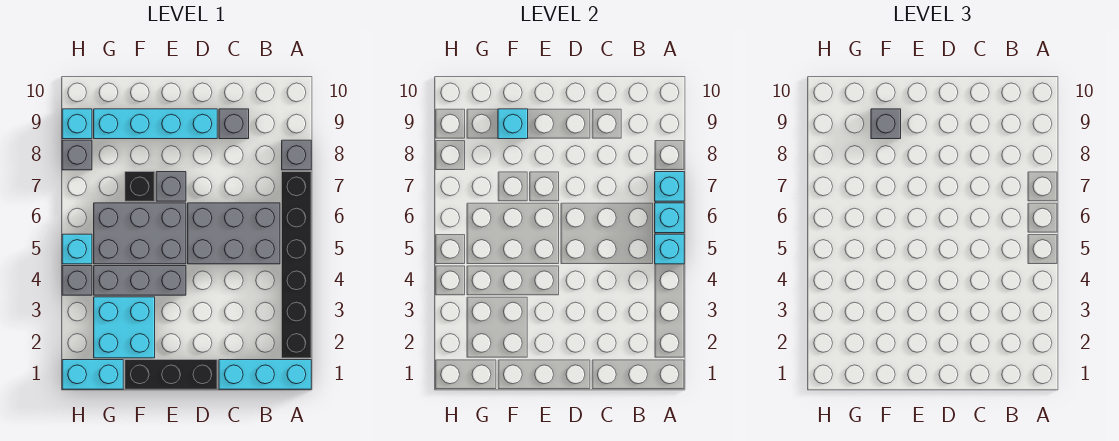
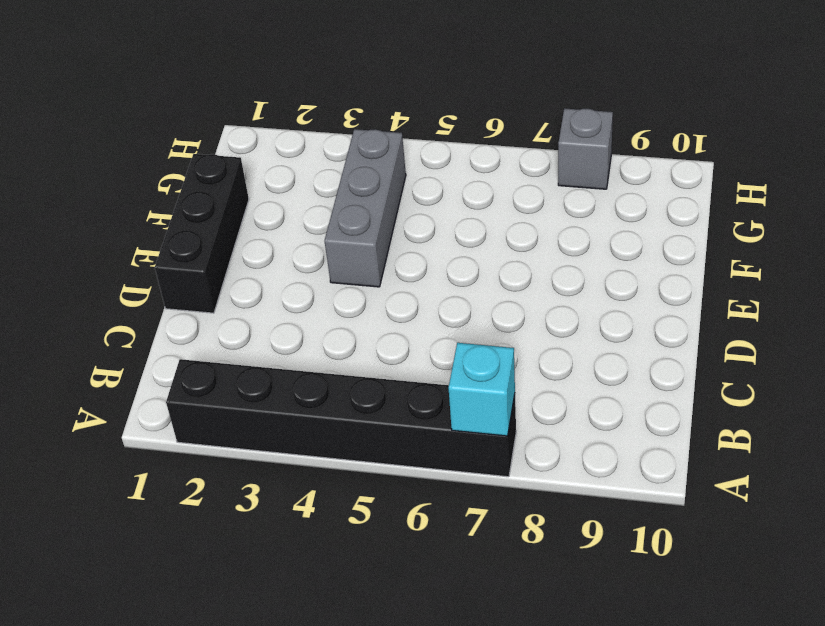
none -> cyan 1x3 brick [219,360,311,389]
none -> grey 1x1 brick [282,140,311,170]
none -> grey 2x3 brick [188,203,280,264]

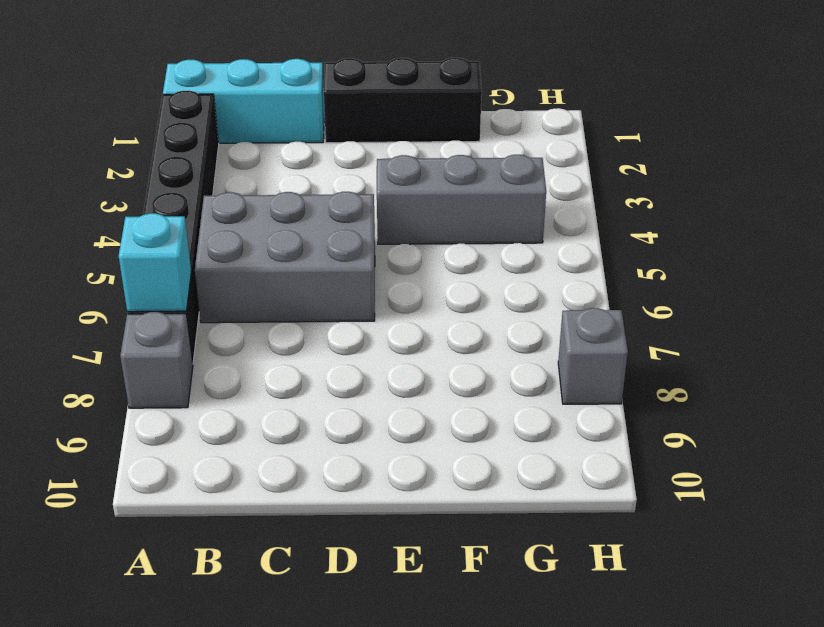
none -> grey 1x1 brick [219,109,249,139]
none -> cyan 1x4 brick [94,109,217,139]
none -> grey 2x3 brick [94,203,186,264]

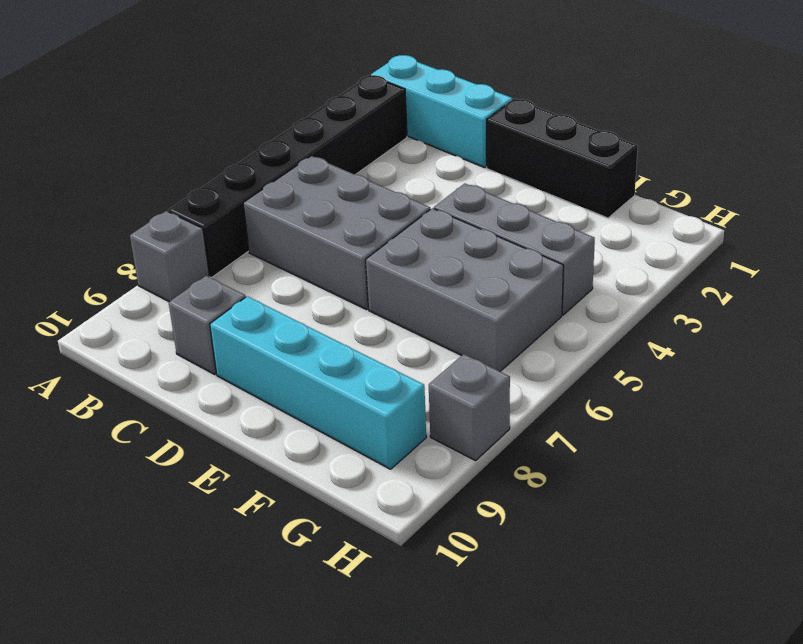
none -> grey 1x1 brick [156,172,186,201]
none -> cyan 2x2 brick [94,297,155,358]
none -> black 1x1 brick [125,172,155,201]

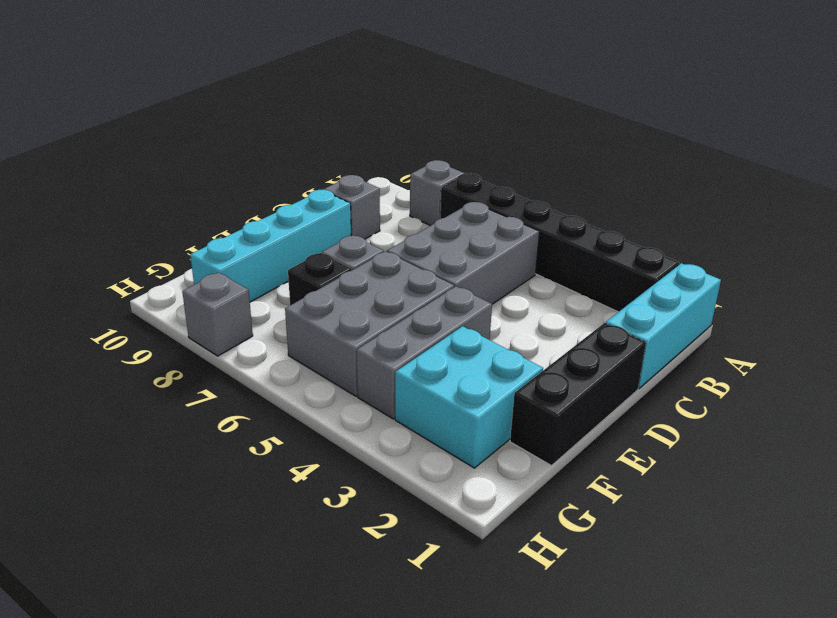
none -> cyan 1x2 brick [62,360,123,389]
none -> grey 1x1 brick [62,266,92,295]
none -> cyan 1x1 brick [62,234,92,264]

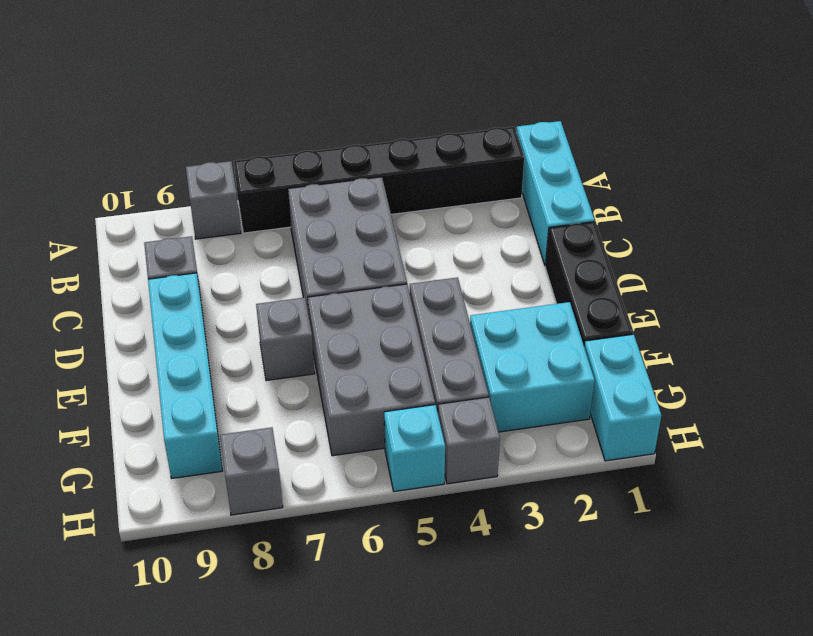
none -> black 1x1 brick [125,172,155,201]
none -> cyan 1x1 brick [62,109,92,139]
none -> cyan 1x1 brick [655,234,684,264]

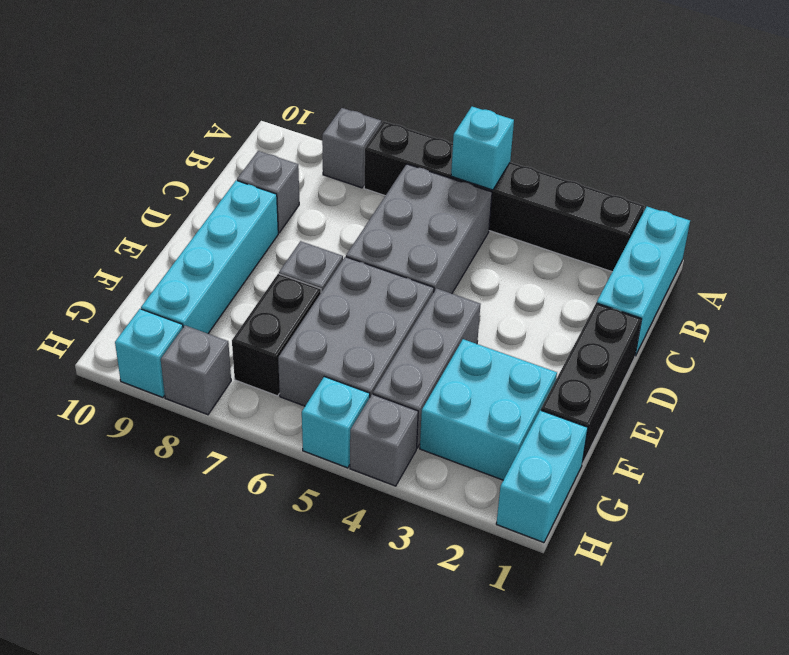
black 1x2 brick [232,274,321,396] -> black 1x1 brick [125,172,155,201]
none -> cyan 1x1 brick [655,203,684,233]
none -> cyan 1x1 brick [655,172,684,201]
none -> cyan 1x1 brick [498,109,528,139]

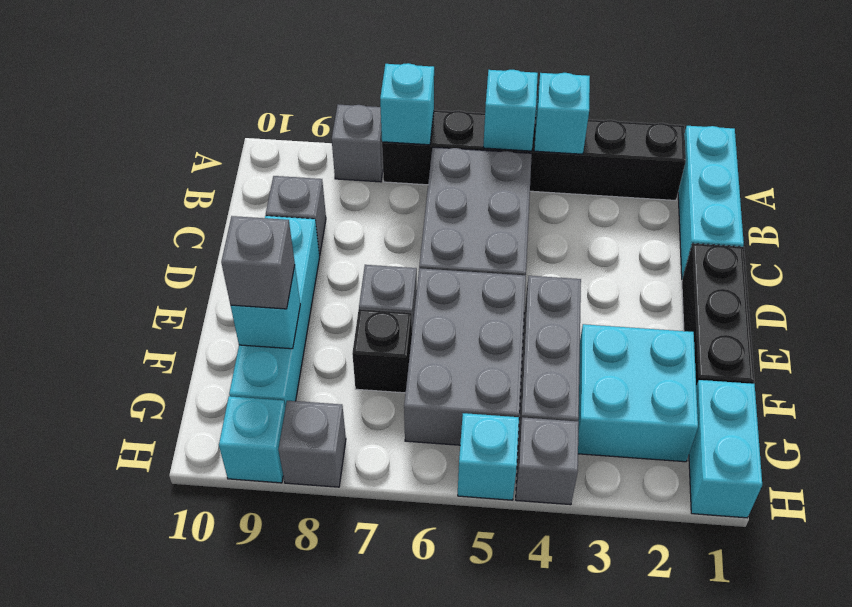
cyan 1x1 brick [534,73,590,154] -> cyan 1x1 brick moved to [655,203,684,233]

